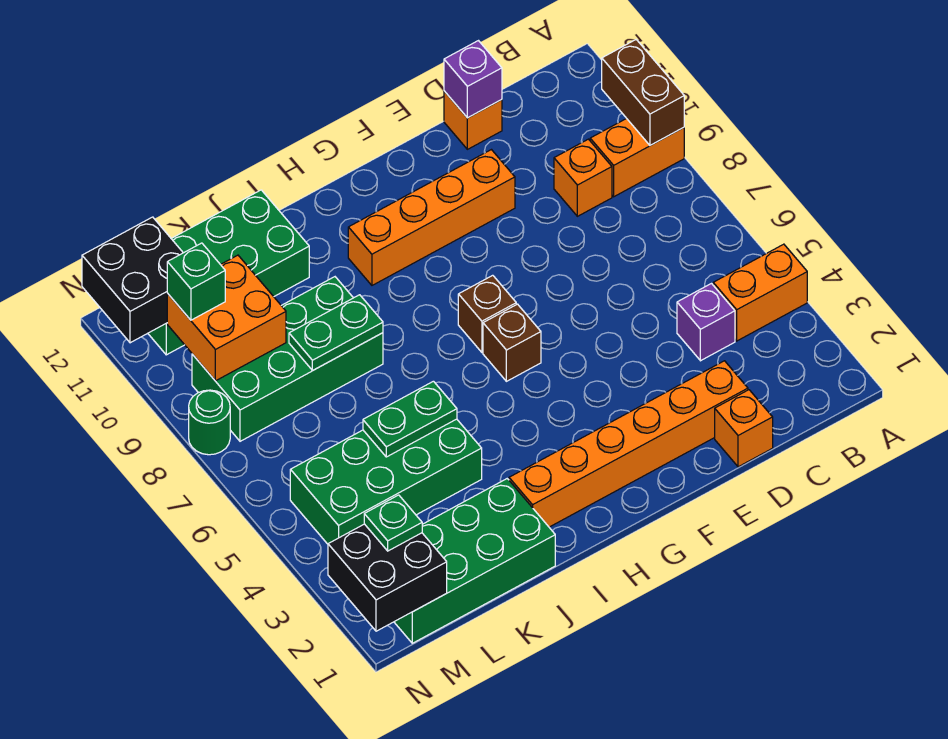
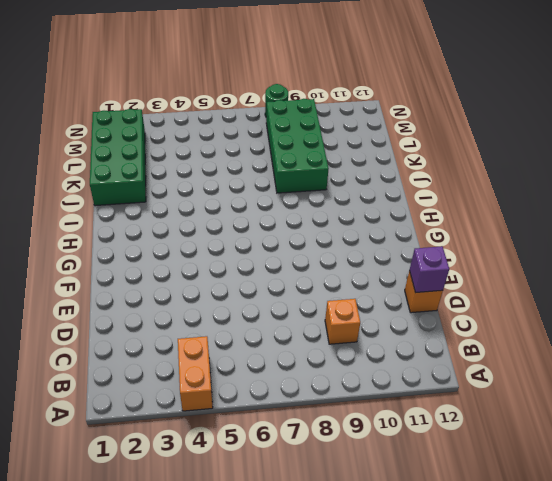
none -> orange 1x2 brick [590,118,684,197]
none -> purple 1x1 brick [677,284,735,361]
none -> orange 1x1 brick [715,390,773,467]

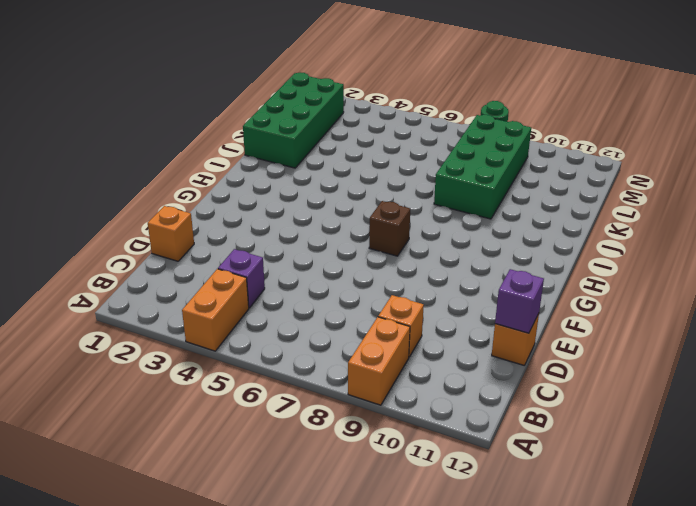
none -> orange 1x6 brick [509,361,748,527]
none -> orange 1x4 brick [348,150,515,285]
none -> brown 1x1 brick [483,304,541,381]

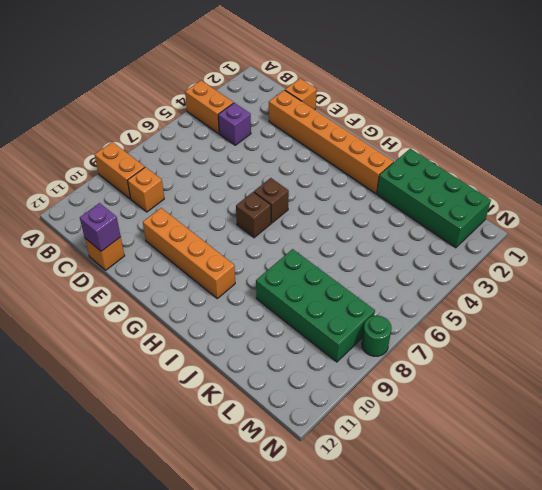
none -> green 2x4 brick [290,419,482,544]
none -> green 2x4 brick [148,190,309,355]
none -> brown 1x2 brick [602,40,684,145]

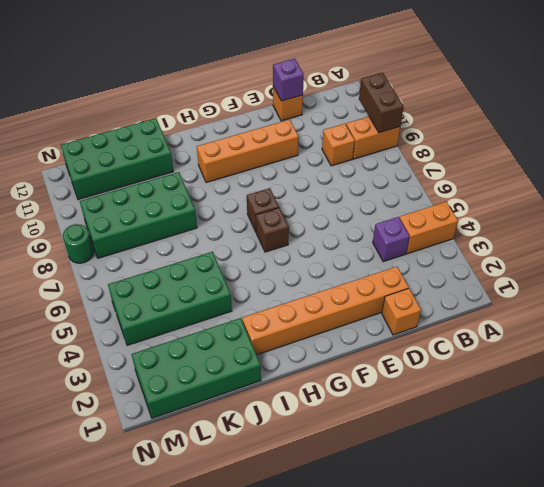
none -> green 1x2 plate [363,381,457,457]
none -> green 1x2 plate [289,295,383,370]
none -> orange 2x2 brick [167,255,286,381]

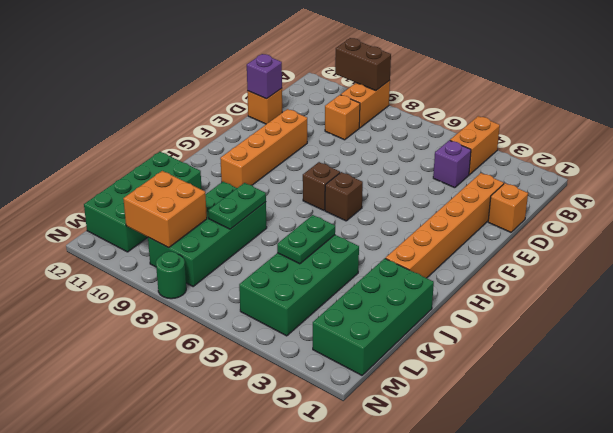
none -> black 2x2 brick [328,524,447,631]
none -> black 2x2 brick [82,217,183,343]
none -> green 1x1 plate [364,495,422,551]

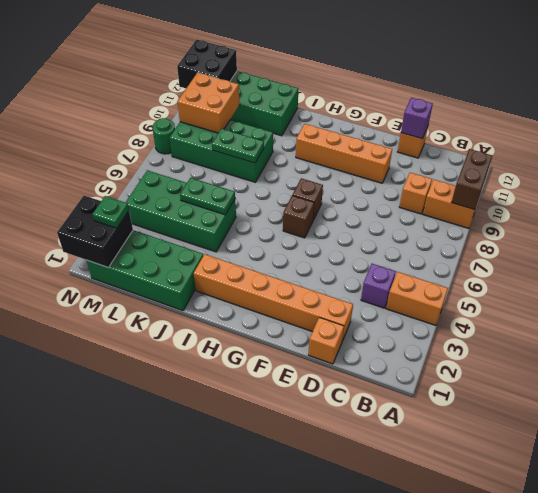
none -> green 1x1 brick [167,243,225,320]

